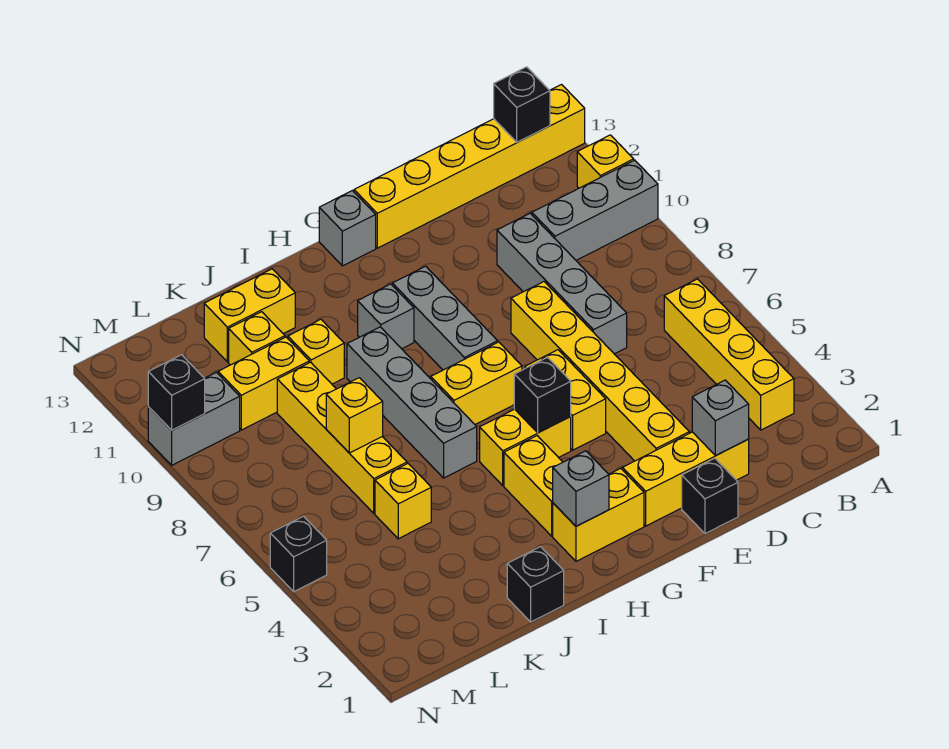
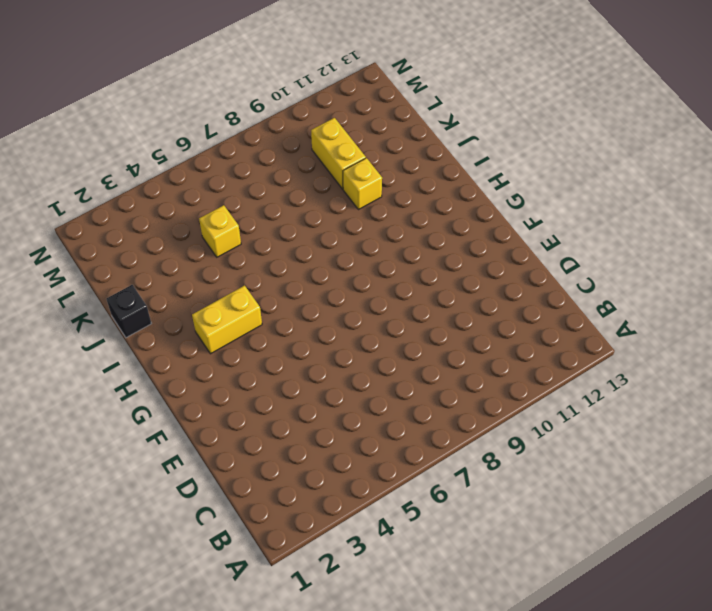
none -> grey 1x3 brick [532,160,658,260]
none -> yellow 1x1 brick [577,135,634,188]
none -> yellow 1x6 brick [354,85,585,248]
none -> yellow 1x4 brick [664,279,794,430]

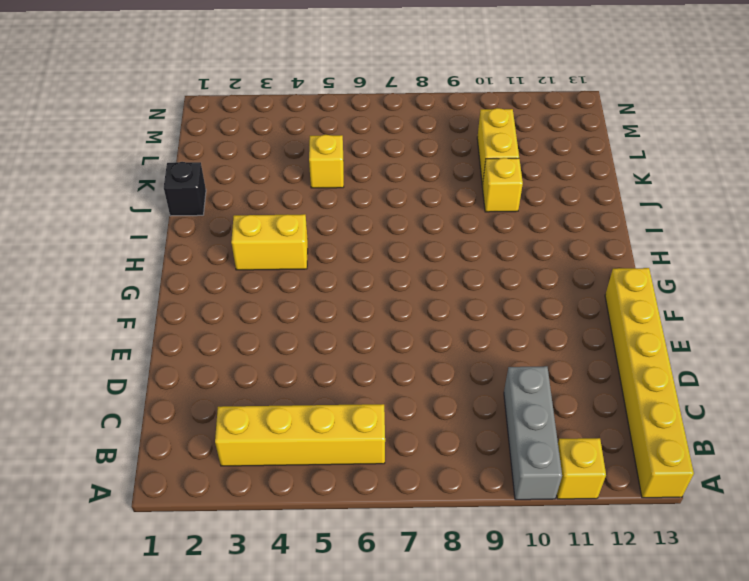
none -> yellow 1x3 brick [622,432,749,526]
none -> grey 1x4 brick [497,213,627,354]
none -> black 1x1 brick [682,458,738,534]
none -> yellow 1x6 brick [511,282,689,461]

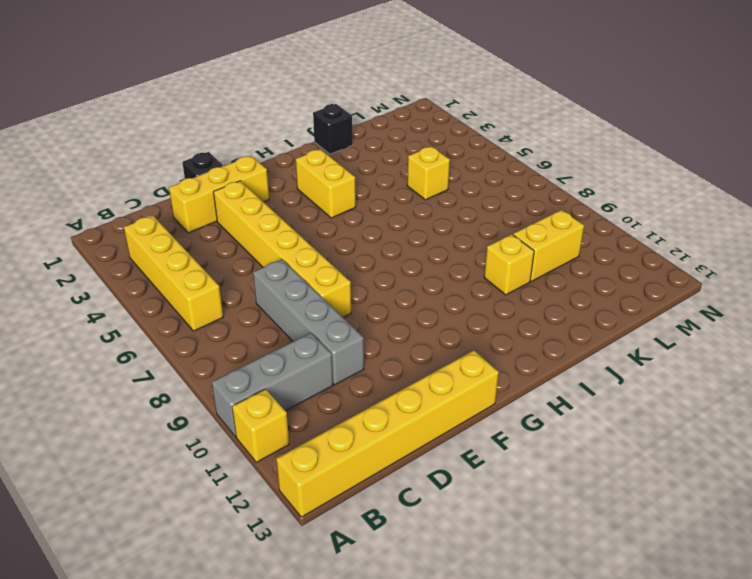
none -> yellow 1x2 brick [525,350,606,450]
none -> yellow 1x2 brick [553,468,644,561]
none -> yellow 1x2 brick [480,409,571,485]
none -> yellow 1x2 brick [431,342,522,424]

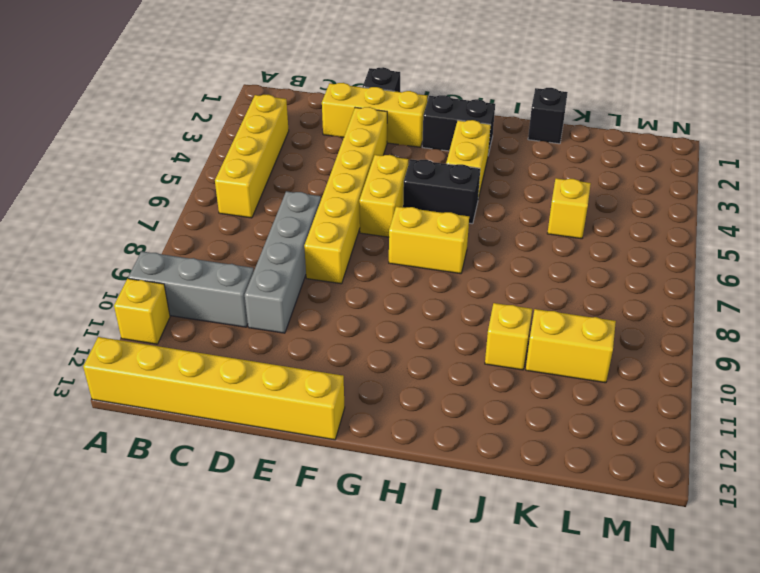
black 1x2 brick [422,95,495,154] -> yellow 1x2 brick [553,468,644,561]
black 1x2 brick [403,159,480,224] -> yellow 1x2 brick [480,409,571,485]
none -> grey 1x3 brick [392,266,498,370]
none -> grey 1x1 brick [319,191,376,266]
none -> grey 1x1 brick [358,284,414,349]
none -> grey 1x4 brick [347,327,477,478]

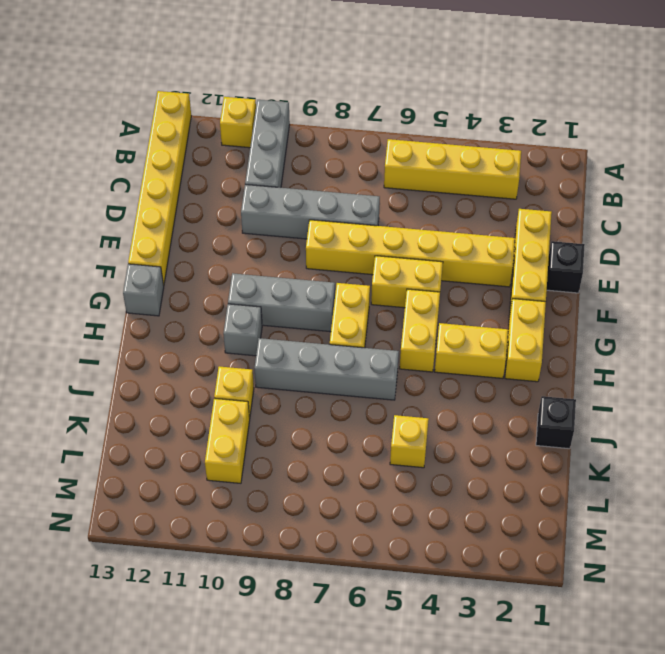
none -> yellow 1x2 brick [204,269,295,362]
none -> yellow 1x4 brick [277,362,407,513]
none -> yellow 1x1 brick [229,312,285,365]
none -> grey 1x2 brick [148,372,240,465]

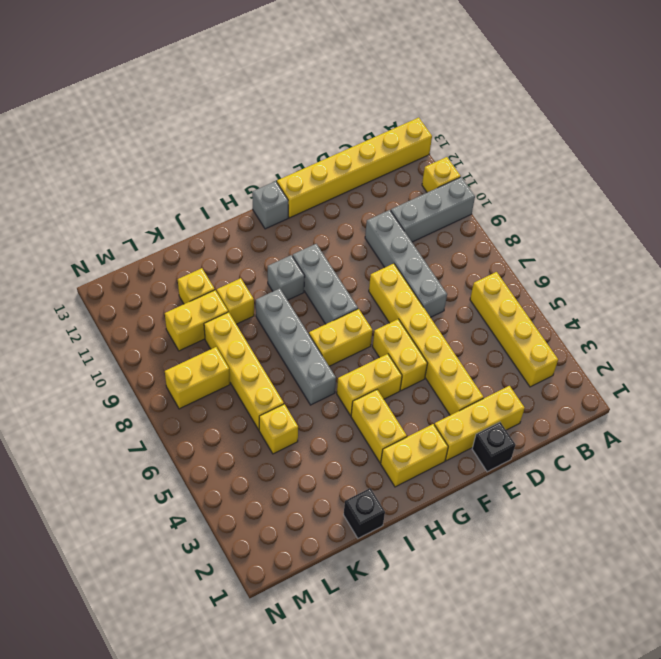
yellow 1x2 brick [165,347,230,409] -> yellow 1x2 brick moved to [204,269,295,362]
none -> grey 1x2 brick [148,372,240,465]
none -> black 1x1 brick [270,516,327,591]
none -> black 1x1 brick [494,67,550,142]
none -> grey 1x1 brick [692,380,749,456]

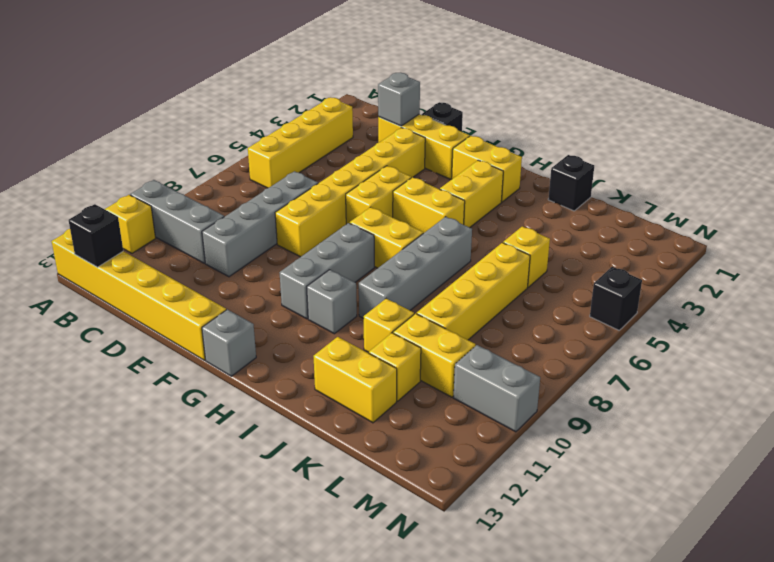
none -> black 1x1 brick [514,357,571,433]
none -> grey 1x1 brick [553,451,609,526]
none -> yellow 1x1 brick [326,378,383,453]
none -> black 1x1 brick [148,355,205,430]

